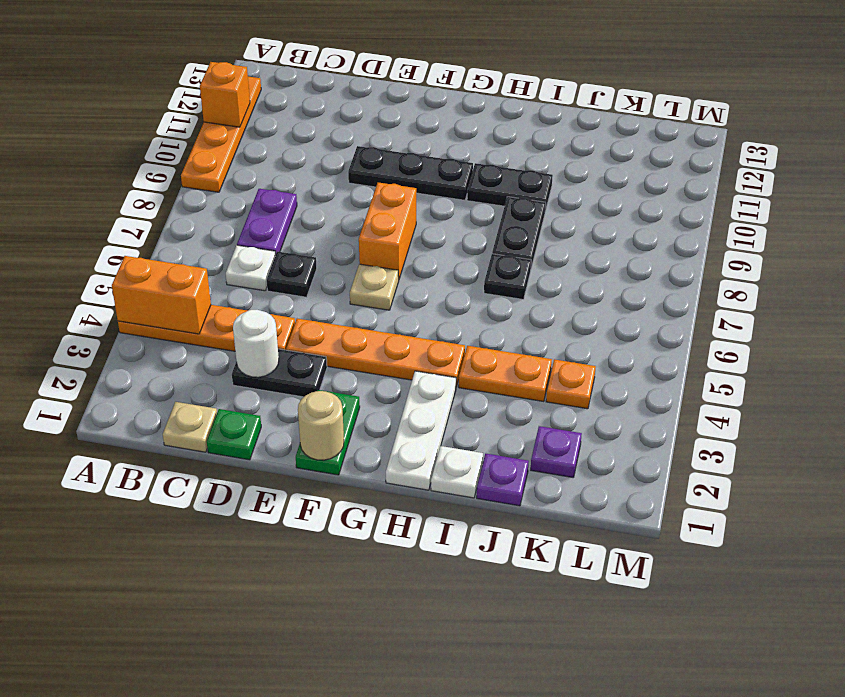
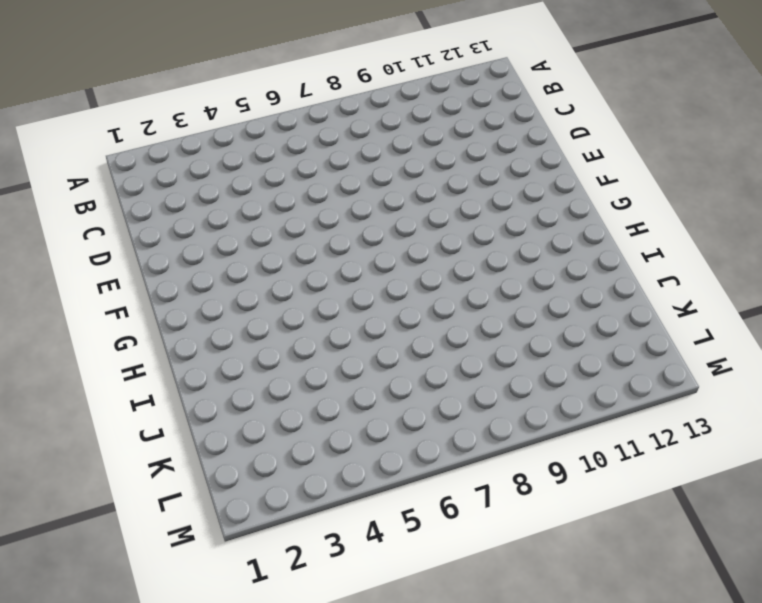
none -> orange 1x4 plate [118,305,295,351]
none -> orange 1x4 plate [181,77,261,192]
none -> tan 1x1 plate [163,402,217,452]

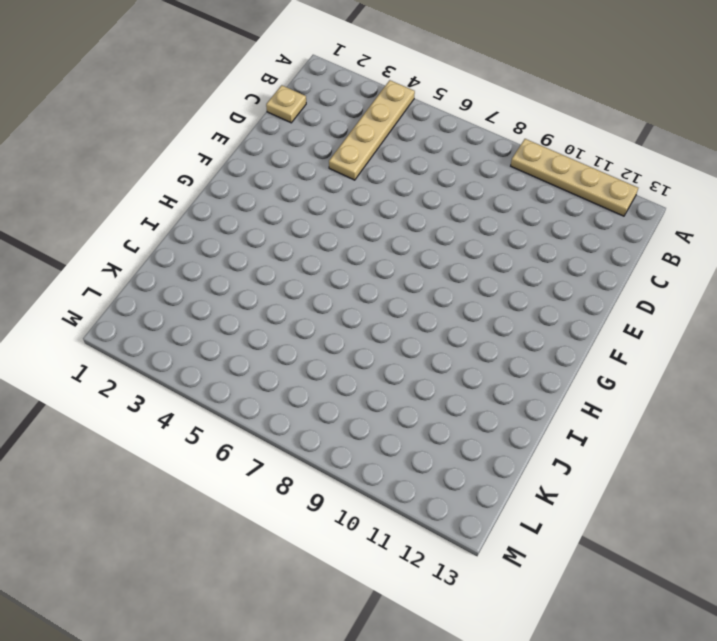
tan 1x4 plate [329,80,415,180] -> orange 1x4 plate [118,305,295,351]
tan 1x4 plate [511,139,638,216] -> orange 1x4 plate [181,77,261,192]
none -> white 1x1 plate [226,245,275,291]
none -> purple 1x2 plate [237,189,297,255]
none -> green 1x1 plate [207,409,261,460]

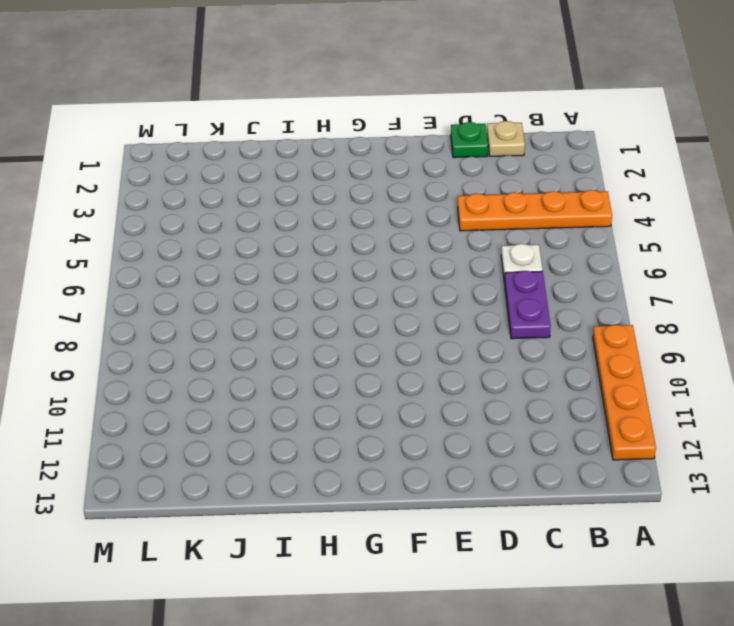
none -> black 1x2 plate [232,349,327,397]
none -> black 1x1 plate [267,252,317,297]
none -> orange 1x4 plate [286,319,465,387]

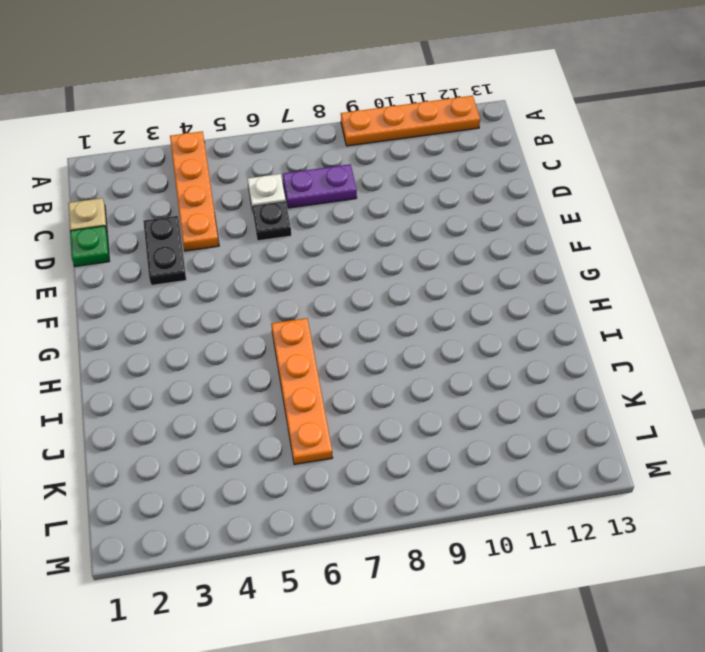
orange 1x4 plate [271,318,333,464] -> orange 1x4 plate moved to [286,319,465,387]
none -> black 1x3 plate [348,146,473,200]
none -> green 1x2 plate [296,390,360,475]
none -> tan 1x1 plate [350,264,399,310]

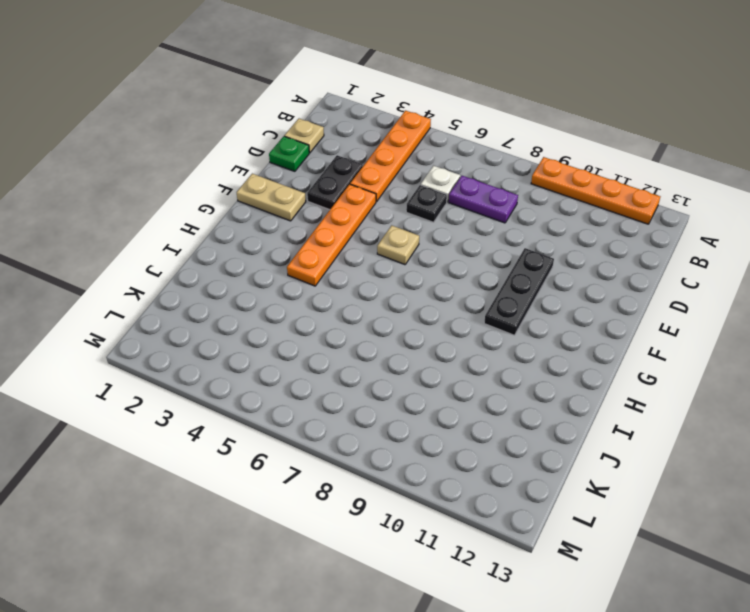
tan 1x2 plate [237,174,306,221] -> green 1x2 plate [296,390,360,475]
none -> orange 1x2 brick [359,183,416,279]
none -> white 1x3 plate [386,371,456,490]
none -> black 1x2 plate [467,163,553,211]

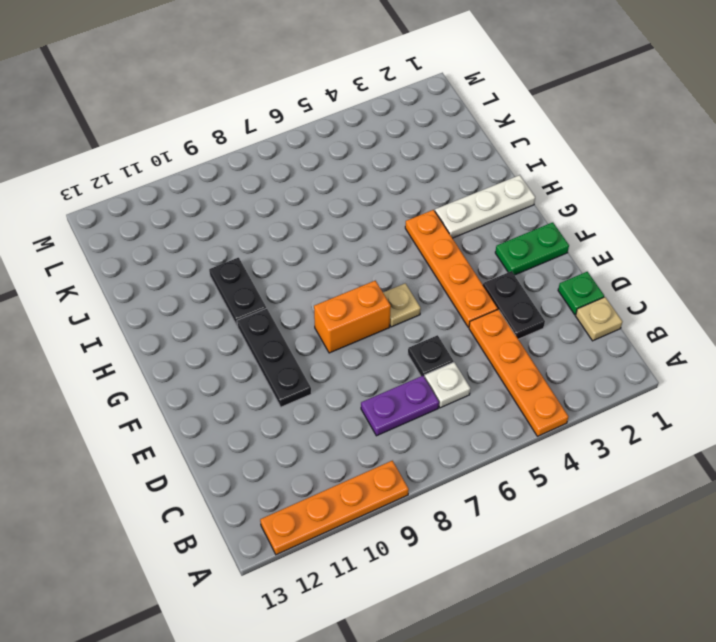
none -> white 1x1 plate [431,446,483,498]
none -> orange 1x2 plate [459,346,552,402]
none -> black 1x1 plate [484,254,531,299]

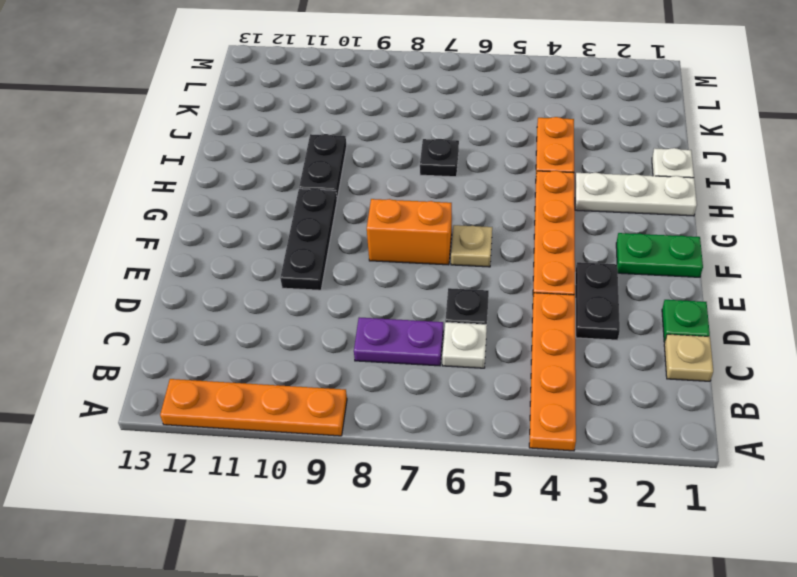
none -> black 1x2 plate [492,197,546,268]
none -> purple 1x1 plate [477,454,529,506]
none -> purple 1x1 plate [531,426,582,477]

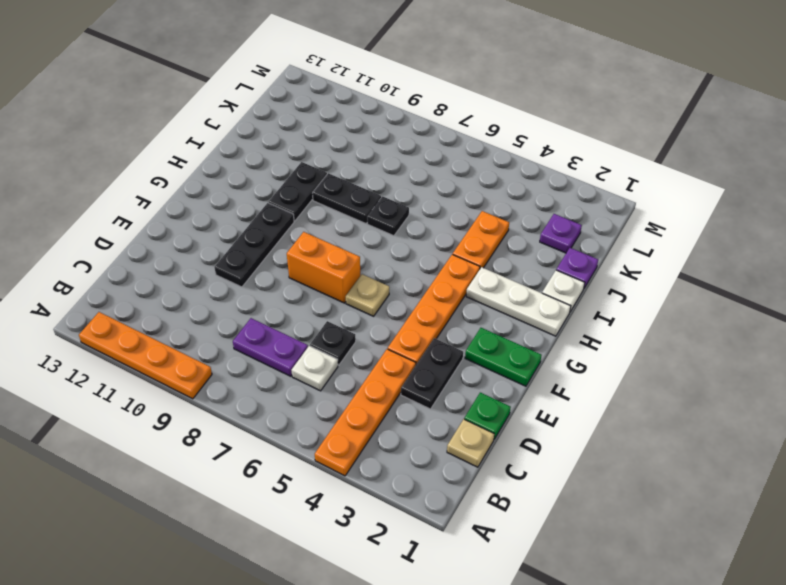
none -> orange 1x1 plate [546,359,596,409]
none -> orange 1x2 brick [112,256,211,334]
none -> orange 1x1 brick [200,62,250,127]

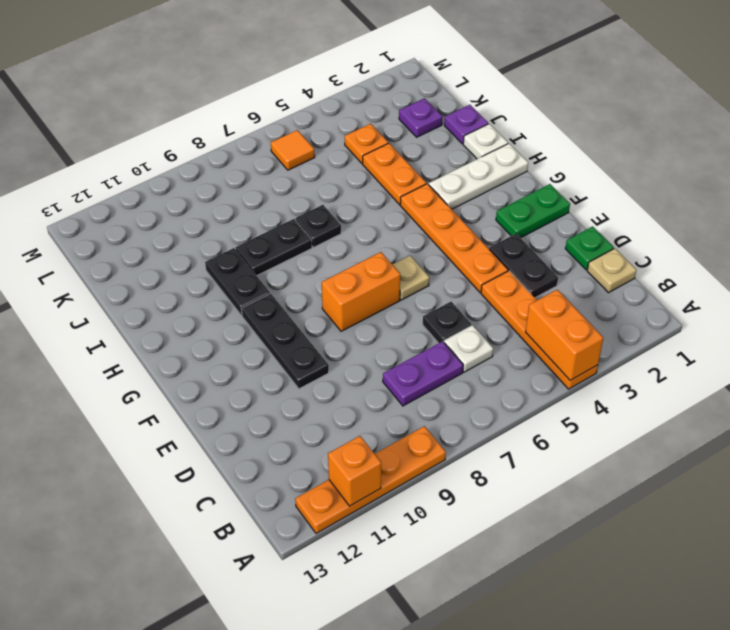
orange 1x1 tile [271,130,315,170] -> none
none -> white 1x1 round brick [233,310,279,377]
none -> tan 1x1 round brick [298,391,344,460]

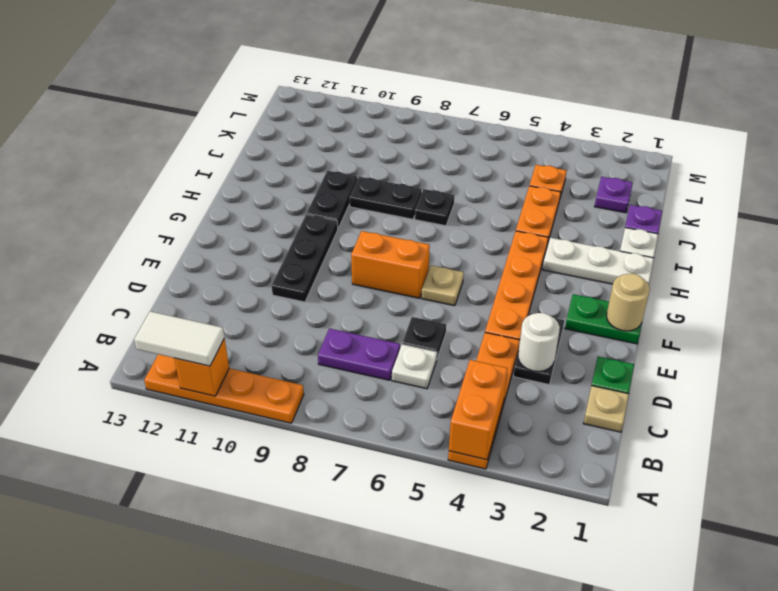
white 1x2 tile [134,311,224,366] -> none

